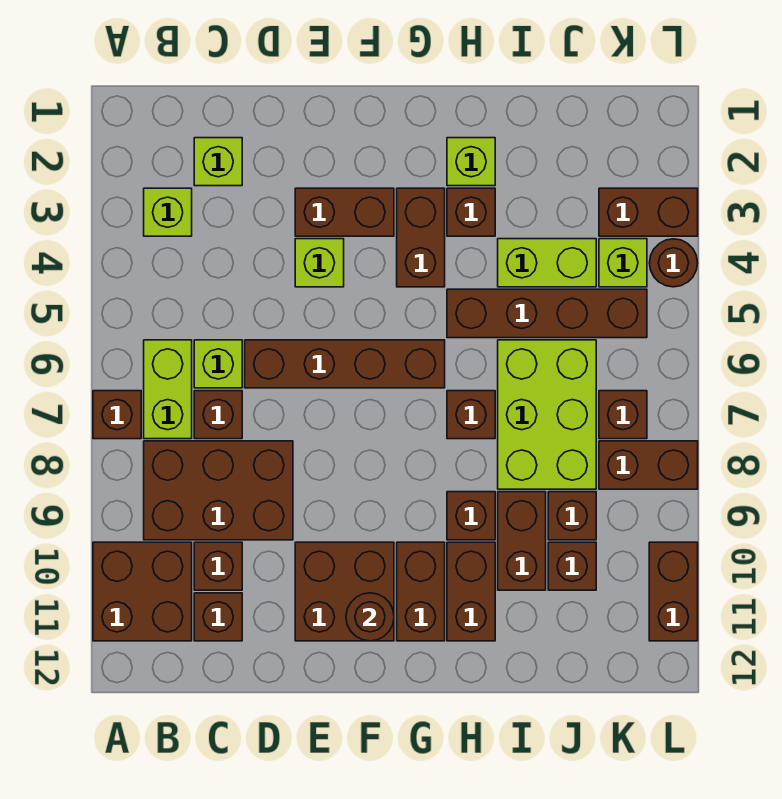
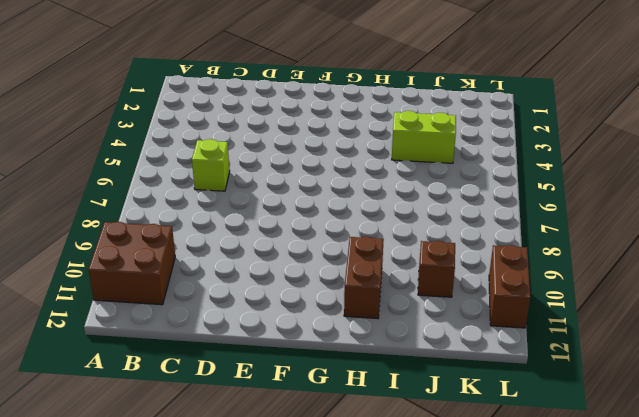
none -> brown 1x1 brick [93,391,141,439]
none -> lime 1x1 brick [144,188,192,236]
none -> lime 1x2 brick [144,340,192,439]
none -> brown 2x3 brick [144,441,293,540]

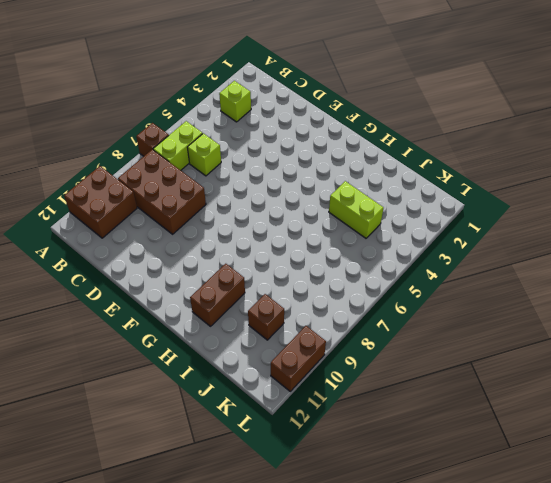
none -> lime 1x1 brick [194,138,242,186]
none -> brown 1x1 brick [194,391,242,439]
none -> brown 1x1 brick [194,542,242,590]
none -> brown 1x1 brick [194,593,242,641]

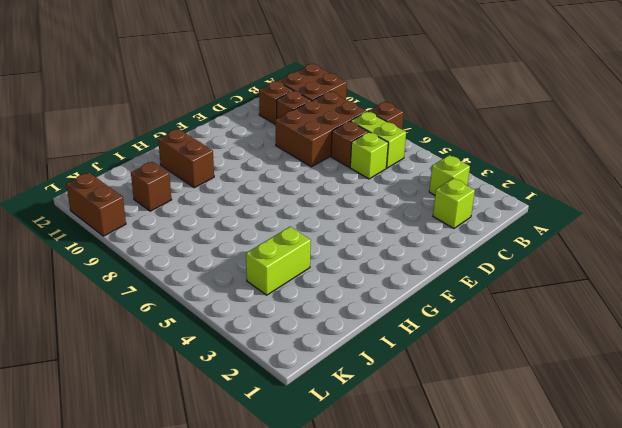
none -> brown 1x4 brick [245,340,445,388]
none -> brown 1x2 brick [295,188,394,236]
none -> lime 1x1 brick [295,239,344,287]
none -> brown 2x2 brick [295,542,394,641]

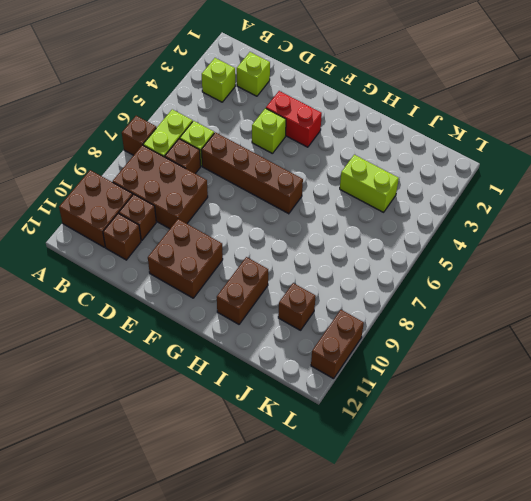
red 1x2 brick [266,91,322,147] -> brown 1x2 brick [295,188,394,236]
none -> brown 1x2 brick [397,188,445,287]
none -> brown 1x2 brick [397,542,445,641]
none -> lime 1x1 brick [447,138,495,186]
none -> brown 1x1 brick [447,188,495,236]

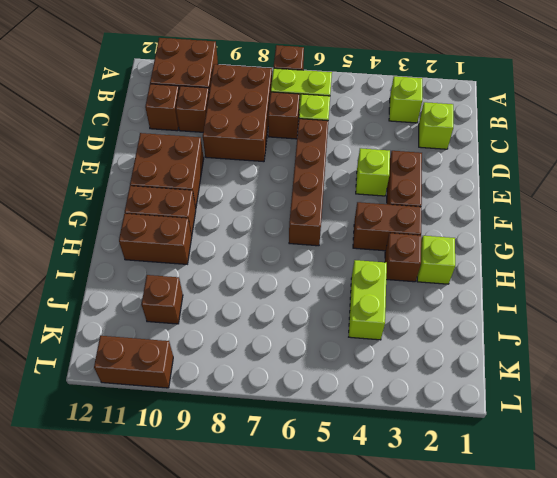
none -> brown 1x4 brick [447,289,647,338]
none -> brown 1x1 brick [447,391,495,439]
none -> brown 1x1 brick [447,492,495,540]
none -> lime 2x3 brick [498,340,596,489]

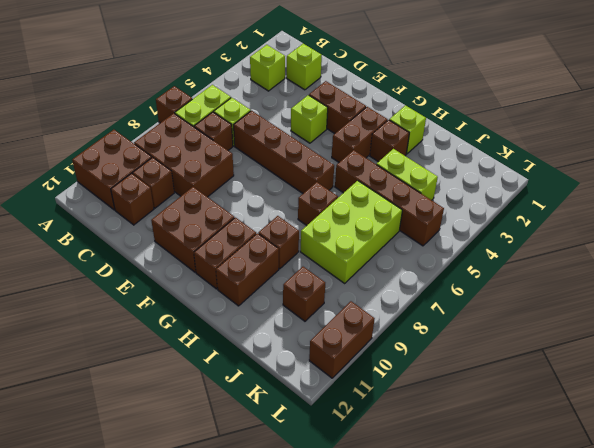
none -> brown 1x2 brick [498,492,546,590]
none -> brown 1x1 brick [548,492,596,540]
none -> brown 1x2 brick [599,188,698,236]
none -> lime 1x1 brick [599,239,647,287]

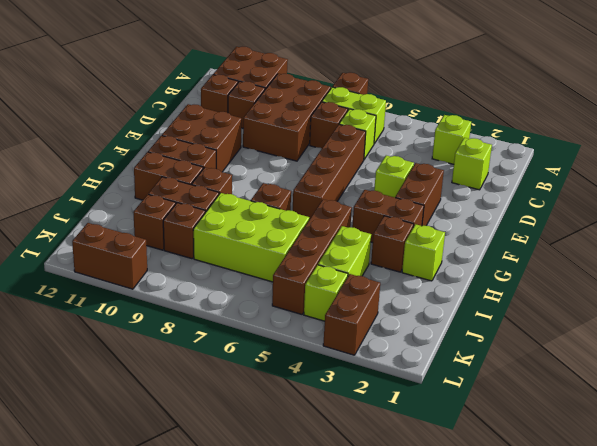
none -> brown 1x1 brick [599,391,647,439]
none -> brown 1x2 brick [599,441,698,489]
none -> brown 1x1 round brick [649,239,698,287]
none -> brown 1x1 round brick [346,593,394,641]

